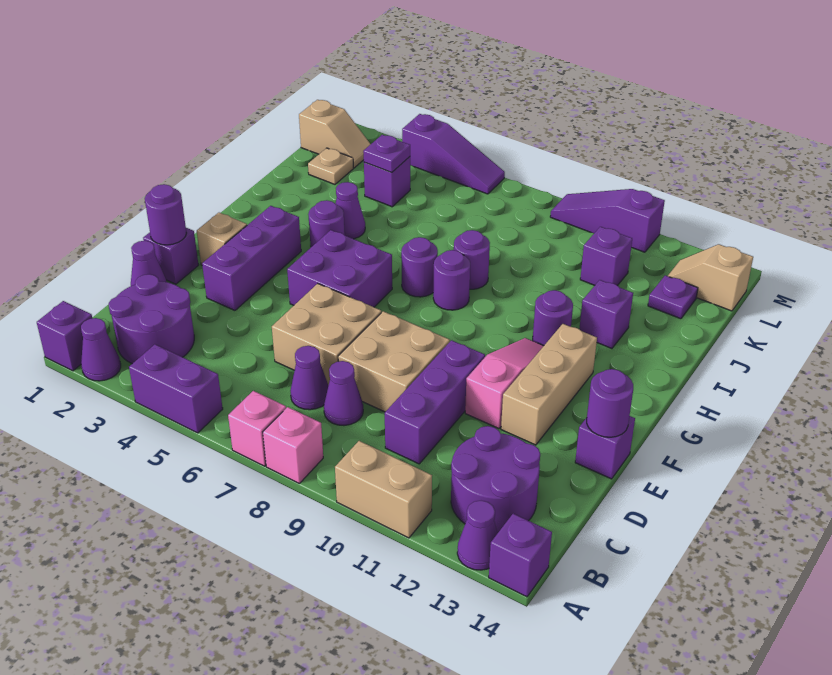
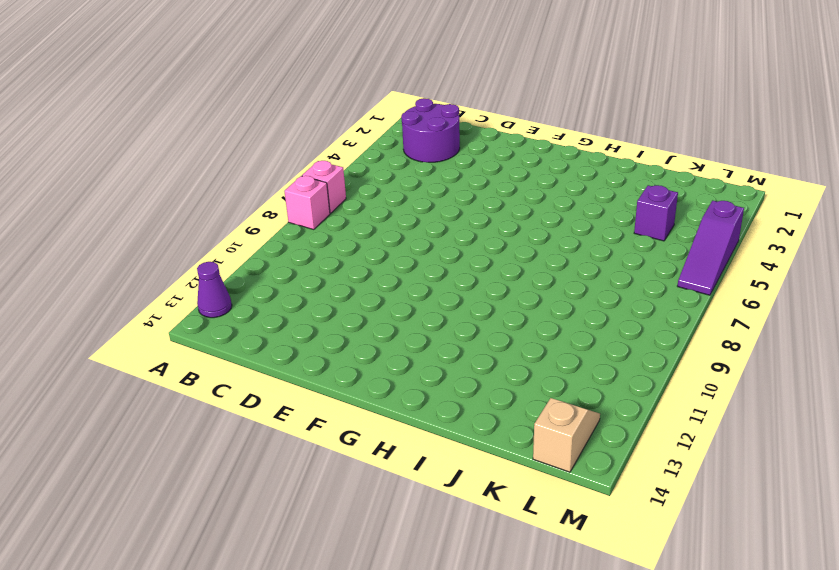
none -> purple 1x1 brick [37,301,92,371]
none -> purple 1x1 cone [81,318,121,381]
none -> purple 1x2 brick [129,344,223,433]
none -> tan 1x2 brick [335,441,432,538]

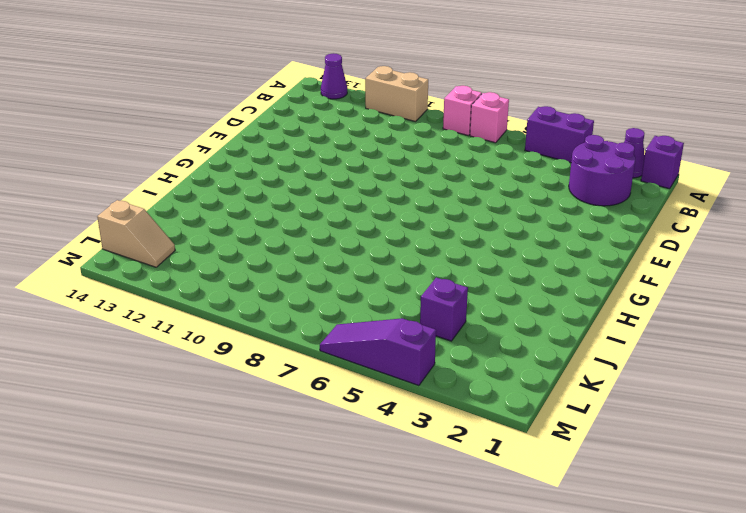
none -> purple 1x1 brick [489,514,552,597]
none -> purple 2x2 round brick [451,426,540,533]
none -> purple 1x1 cone [290,346,328,410]
none -> purple 1x1 cone [324,361,363,425]

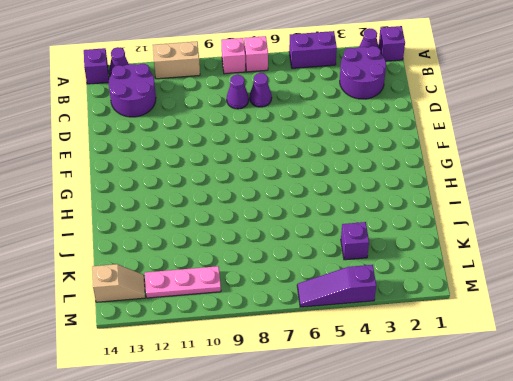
pink 1x3 plate [145,266,221,298] -> none
none -> purple 1x3 brick [385,340,485,464]
none -> purple 1x1 cone [131,241,167,286]
none -> tan 2x2 brick [272,284,381,385]
none -> tan 2x2 brick [338,311,450,412]

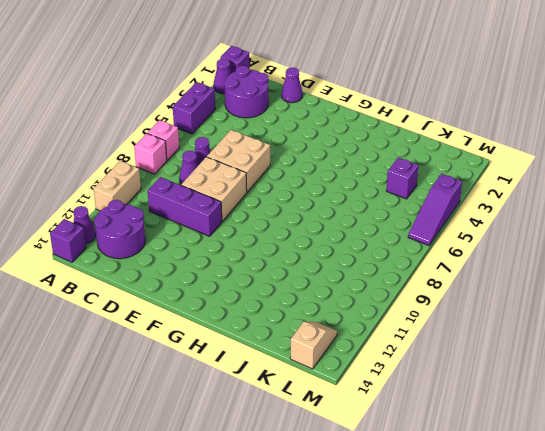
none -> purple 1x1 brick [143,228,198,284]
none -> purple 1x3 brick [202,206,301,310]
none -> pink 1x3 slope [465,338,544,428]
none -> tan 1x3 brick [501,324,597,445]

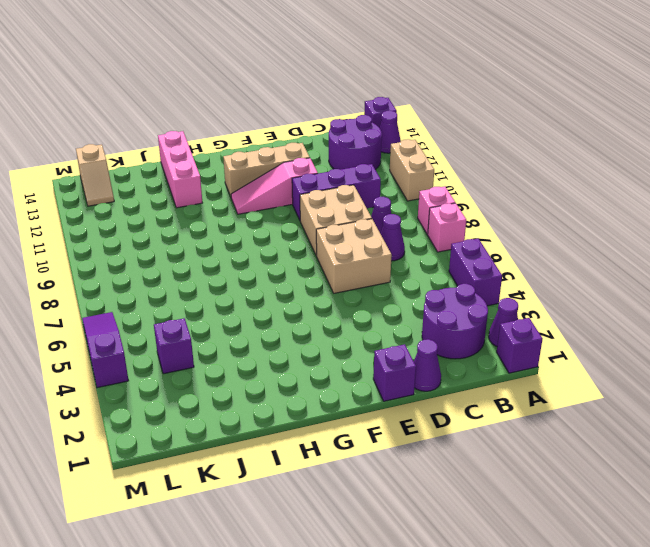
pink 1x3 brick [158,131,202,208] -> purple 1x1 brick [579,280,633,349]
none -> purple 1x3 brick [202,206,301,310]
none -> purple 1x1 brick [575,416,635,479]
none -> tan 1x1 brick [197,213,247,265]
none -> purple 2x2 brick [287,230,392,307]

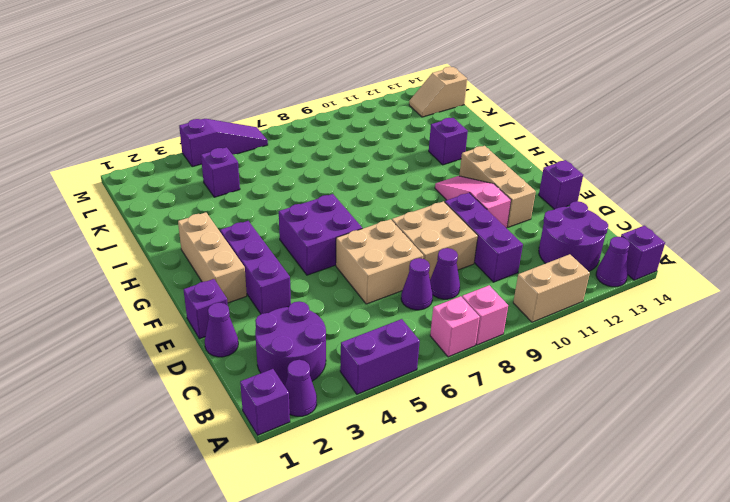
tan 1x3 brick [178,212,247,303] -> tan 1x1 brick [197,213,247,265]
none -> purple 1x1 round brick [308,200,345,247]
none -> purple 1x1 round brick [401,237,438,297]
none -> purple 1x1 round brick [433,250,470,310]
none -> purple 1x1 round brick [533,290,573,345]

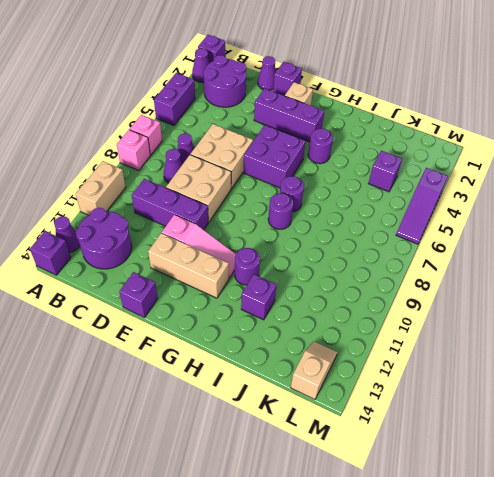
none -> purple 1x1 cone [335,182,365,239]
none -> purple 1x1 round brick [454,230,490,289]
none -> tan 1x1 plate [308,148,354,184]
none -> purple 1x1 brick [580,227,632,286]

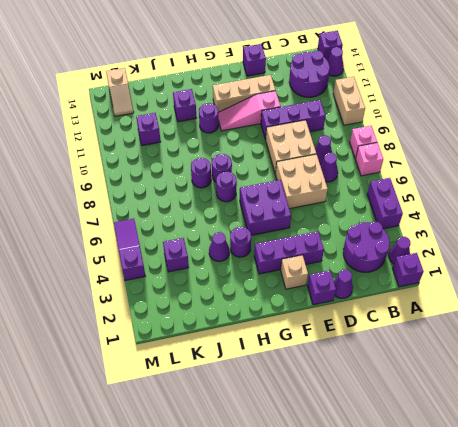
none -> tan 1x1 plate [308,148,354,184]
none -> purple 1x1 plate [648,275,698,319]
none -> tan 1x2 slope [299,100,371,168]
none -> purple 1x3 slope [550,189,665,252]

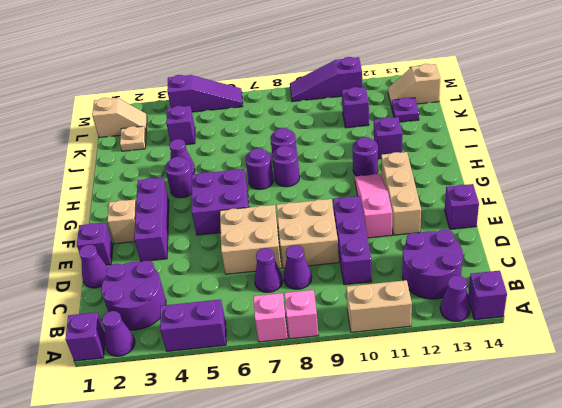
none -> purple 1x1 round brick [145,184,186,245]
none -> purple 1x1 round brick [587,369,633,437]
none -> purple 1x1 plate [363,135,410,173]

